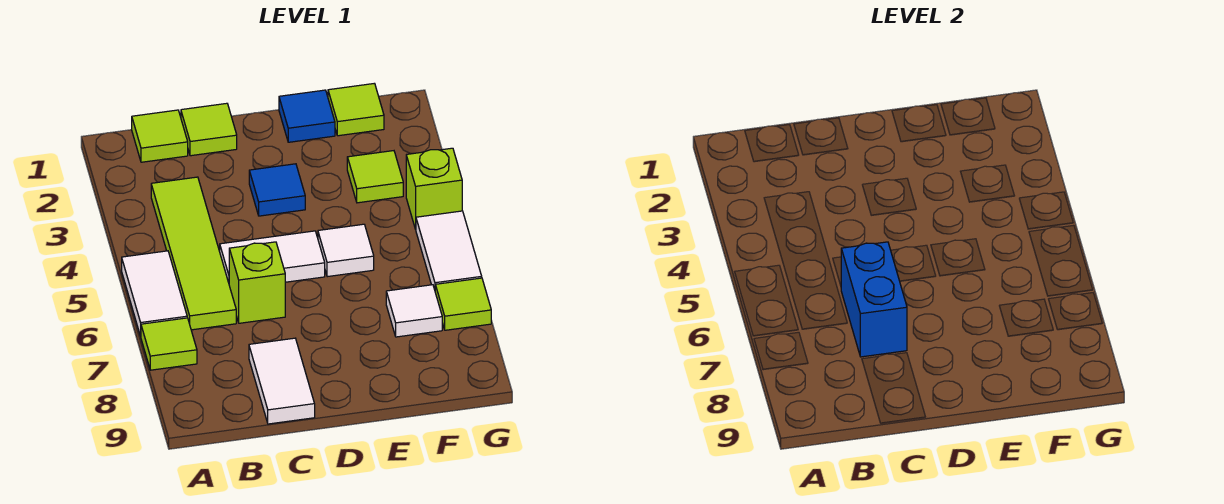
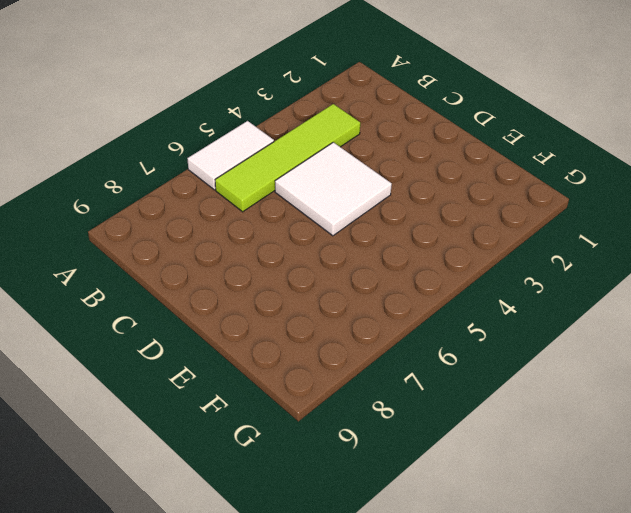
white 2x2 tile [275,142,392,236] -> white 1x2 tile [220,231,325,283]
none -> lime 1x1 tile [141,318,197,370]
none -> lime 1x1 tile [132,110,188,162]
none -> lime 1x1 tile [181,103,237,156]

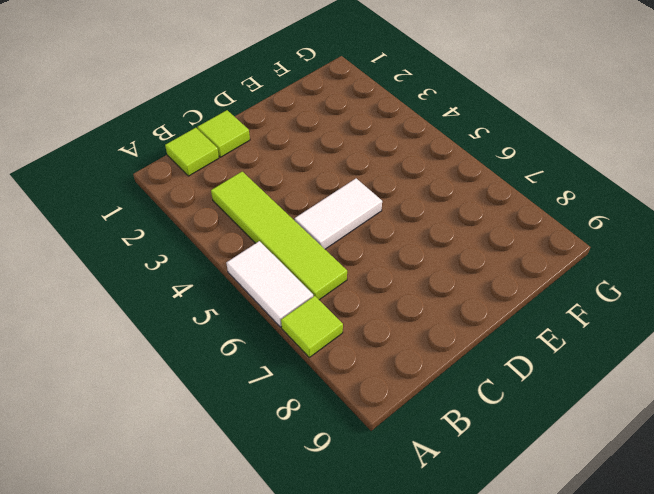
none -> lime 1x1 brick [229,242,285,323]
none -> white 1x2 tile [249,338,315,424]
none -> blue 1x1 tile [249,164,305,216]

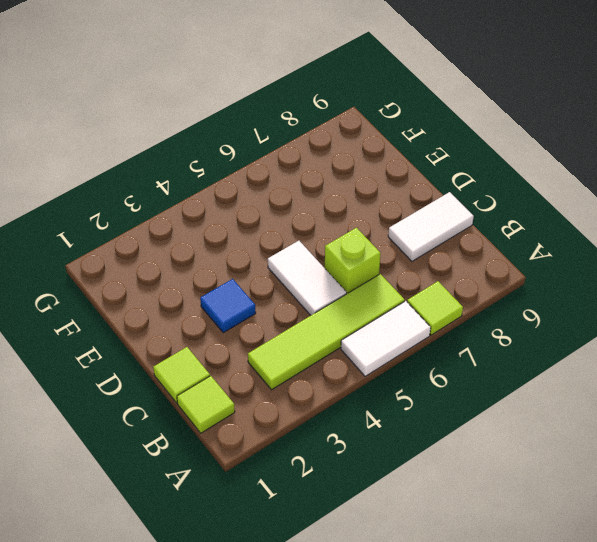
none -> blue 1x1 tile [279,90,335,142]
none -> white 1x1 tile [318,224,374,277]
none -> lime 1x1 tile [328,83,384,136]

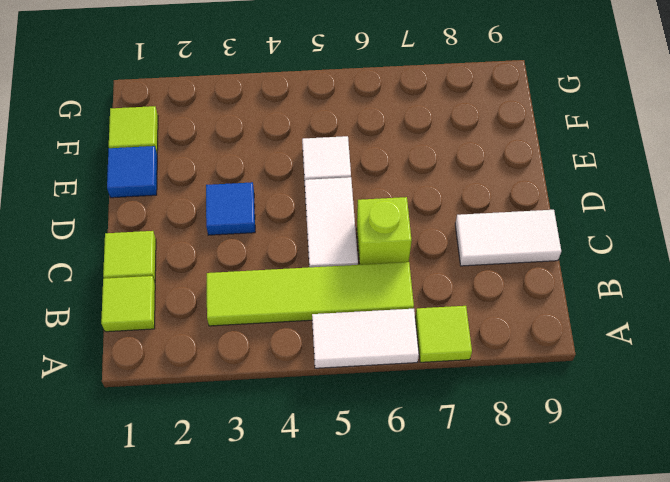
none -> lime 1x1 tile [347,151,403,203]
none -> white 1x1 tile [386,285,442,337]
none -> lime 1x1 brick [406,148,462,229]

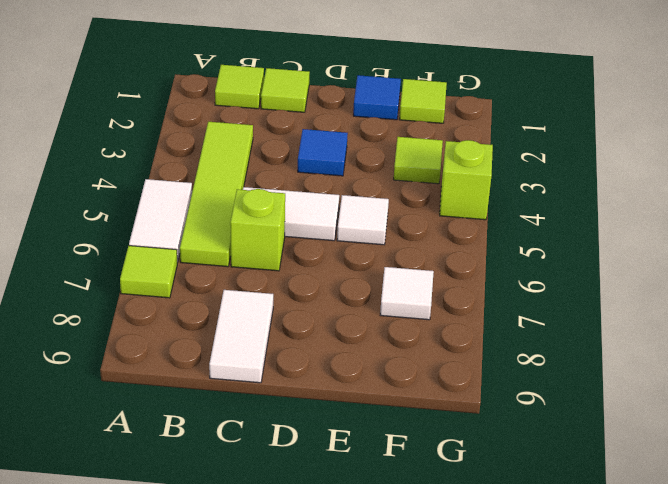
none -> white 1x2 tile [416,211,482,290]
none -> lime 1x1 tile [435,278,491,330]
none -> blue 1x2 brick [841,242,907,357]

